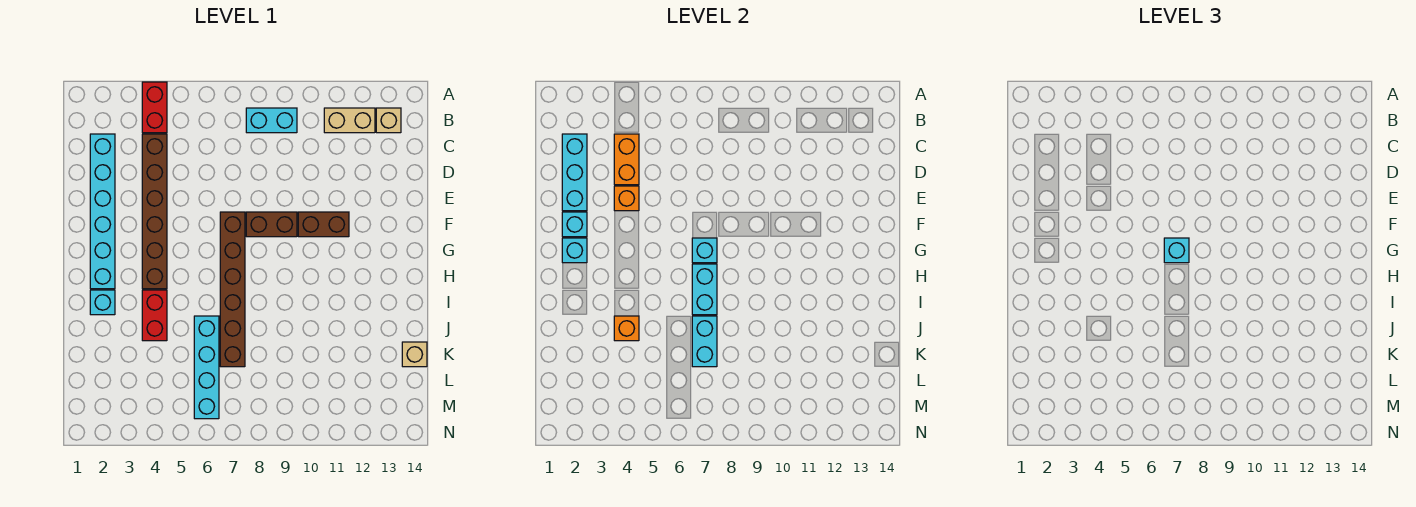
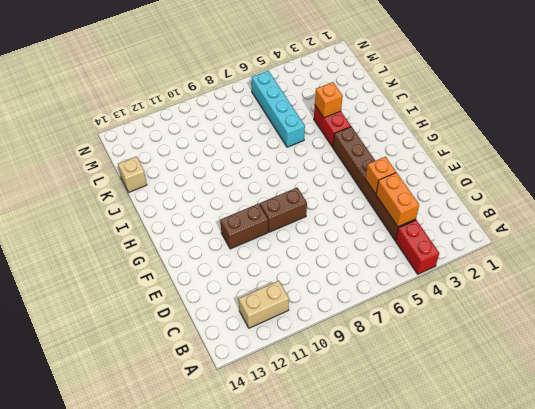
none -> cyan 1x2 brick [246,108,297,133]
none -> tan 1x1 brick [376,108,401,133]
none -> cyan 1x6 brick [90,134,115,289]

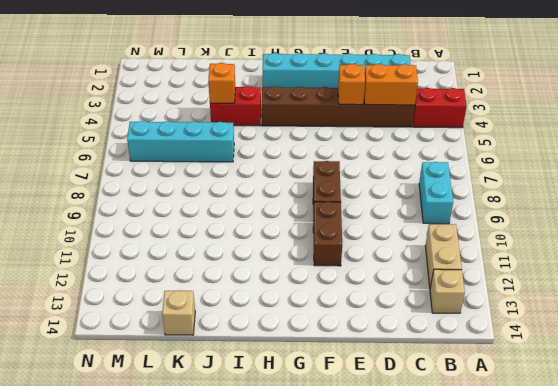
none -> brown 1x6 brick [220,212,245,367]
none -> cyan 1x1 brick [90,290,115,315]
none -> cyan 1x3 brick [562,134,587,211]

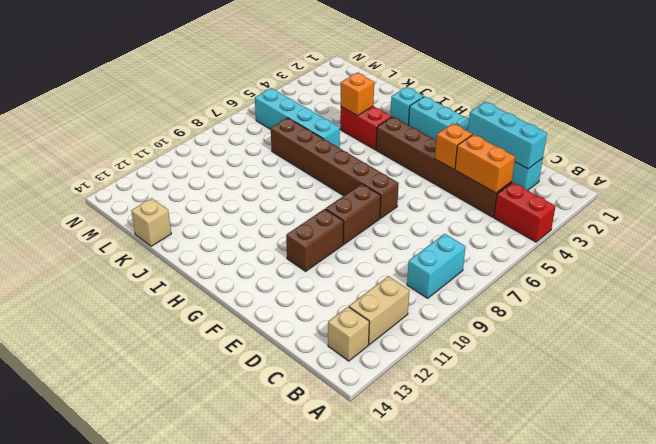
none -> cyan 1x1 brick [562,212,587,237]
none -> cyan 1x1 brick [562,238,587,263]
none -> cyan 1x1 brick [692,238,717,263]

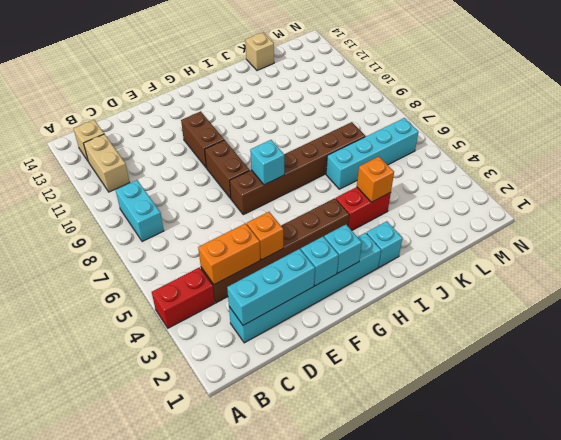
none -> cyan 1x2 brick [692,264,717,315]
none -> cyan 1x2 brick [692,316,717,367]
none -> cyan 1x1 brick [1164,238,1189,263]

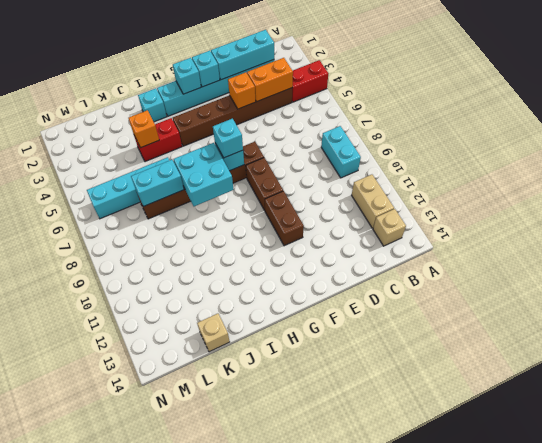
cyan 2x2 brick [174,143,234,206] -> cyan 1x2 brick [692,264,717,315]

